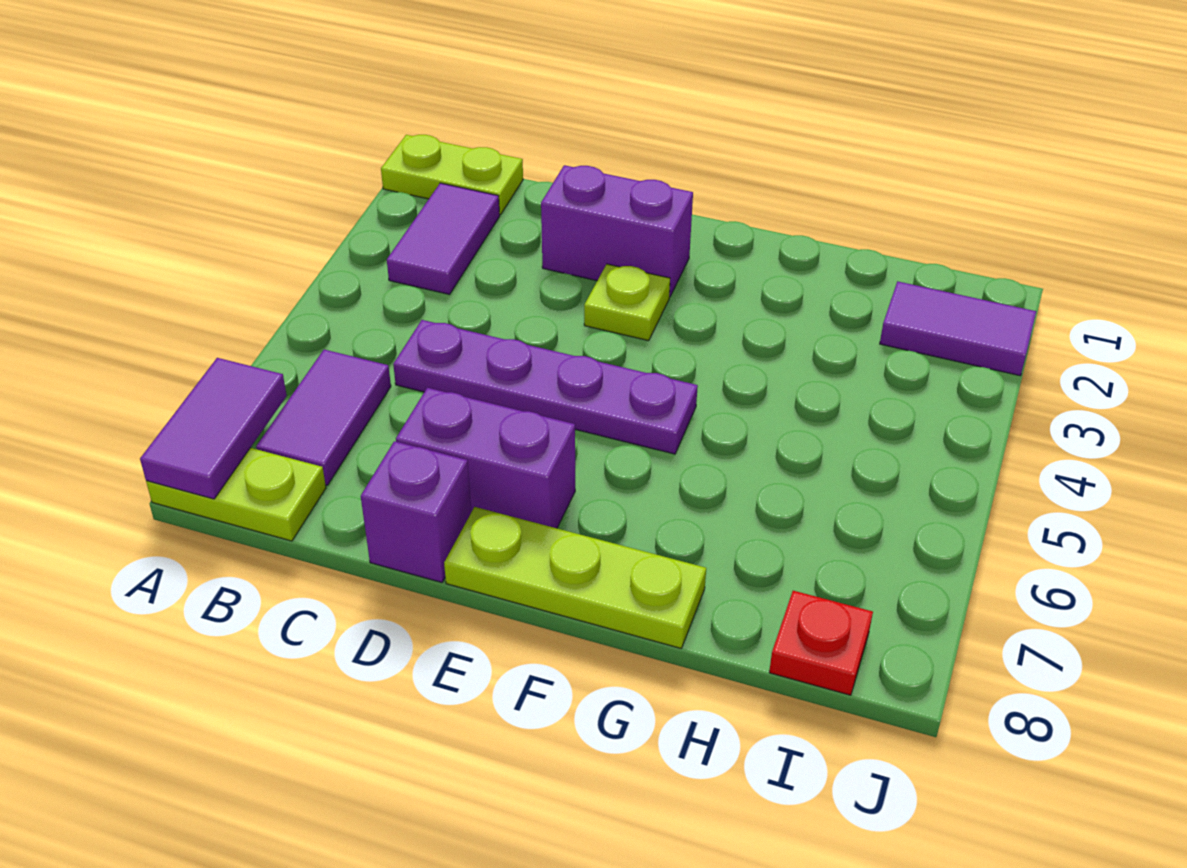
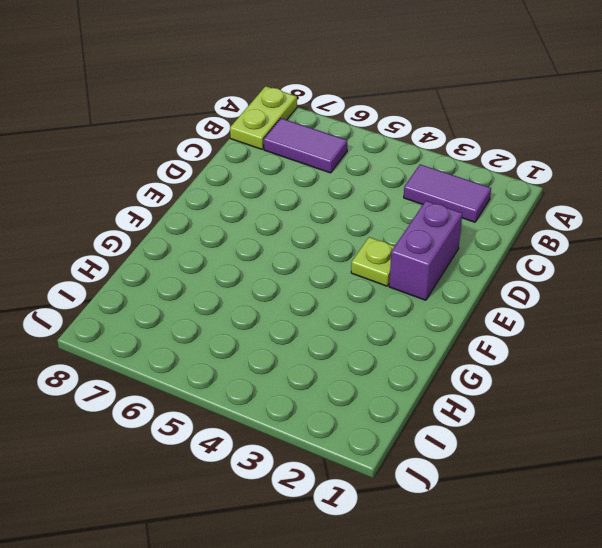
none -> lime 1x2 plate [381,135,523,215]
none -> purple 1x4 plate [393,320,698,454]
none -> purple 1x2 brick [396,388,575,528]

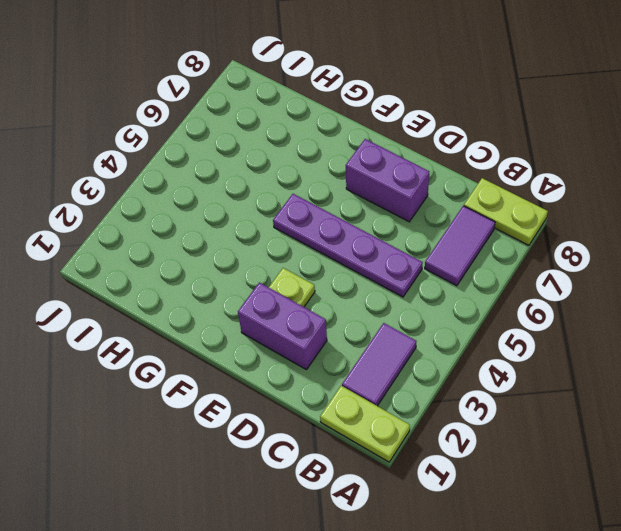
none -> purple 1x1 brick [361,441,471,582]
none -> lime 1x3 plate [444,507,706,648]
none -> purple 1x2 tile [880,281,1036,376]

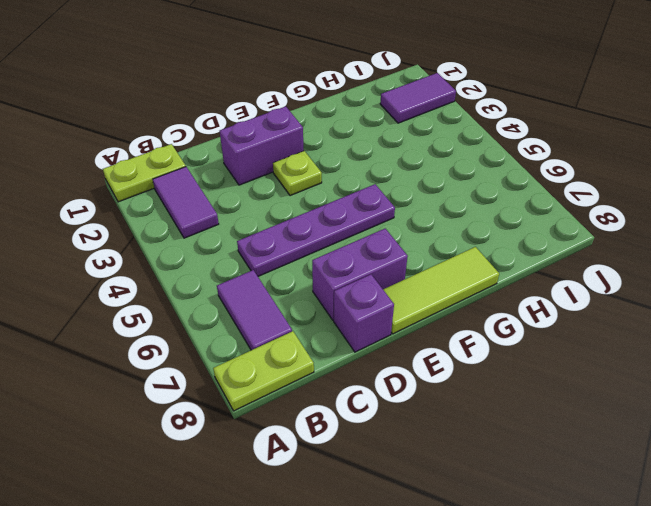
lime 1x3 tile [383,247,499,334] -> lime 1x3 plate [444,507,706,648]
none -> red 1x1 plate [769,591,873,695]
none -> purple 1x2 tile [140,358,287,499]

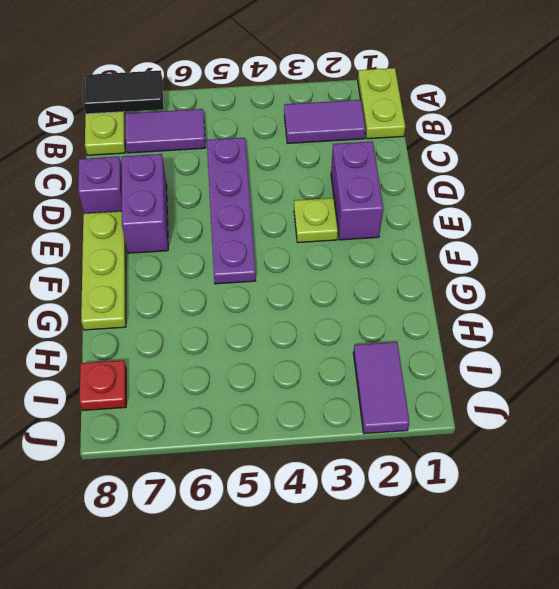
black 1x2 tile [83,71,163,114] -> purple 1x2 tile [140,358,287,499]

